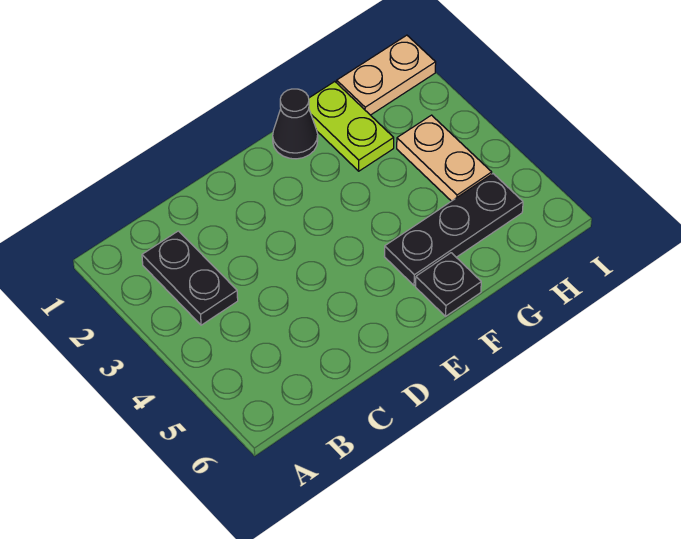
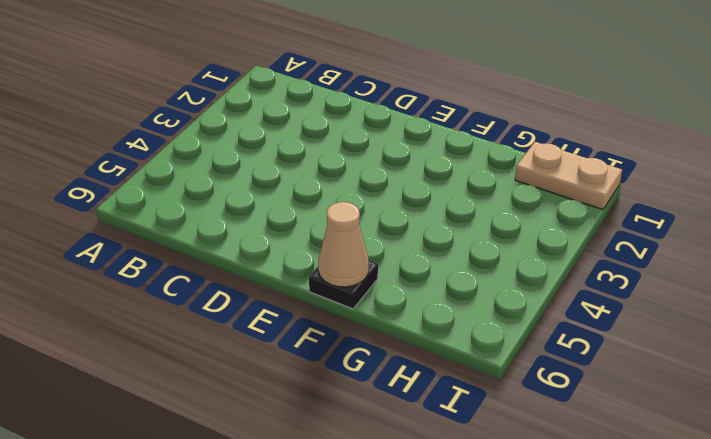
tan 1x1 cone [318,202,369,287] -> none
none -> black 1x2 plate [142,231,238,325]
none -> black 1x1 cone [273,89,318,159]

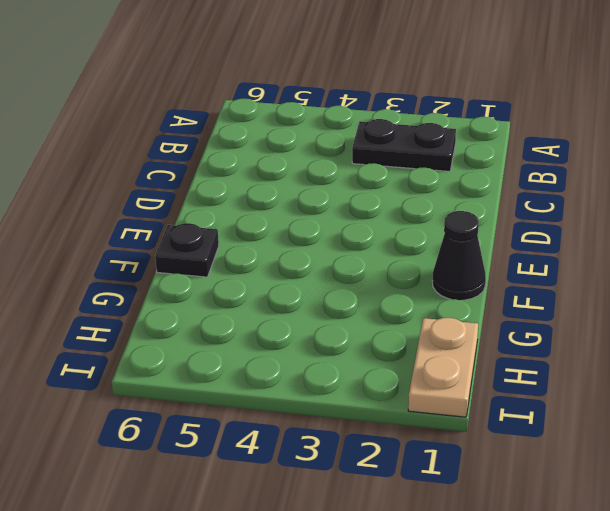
none -> black 1x3 plate [384,174,523,286]
none -> lime 1x2 plate [309,82,394,171]

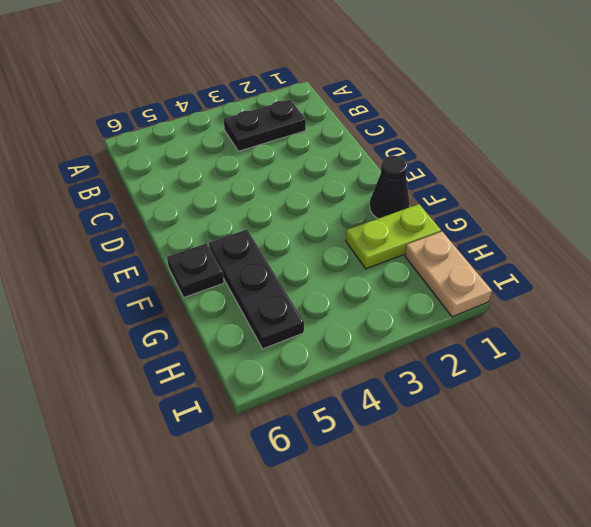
none -> tan 1x2 plate [397,115,492,201]

